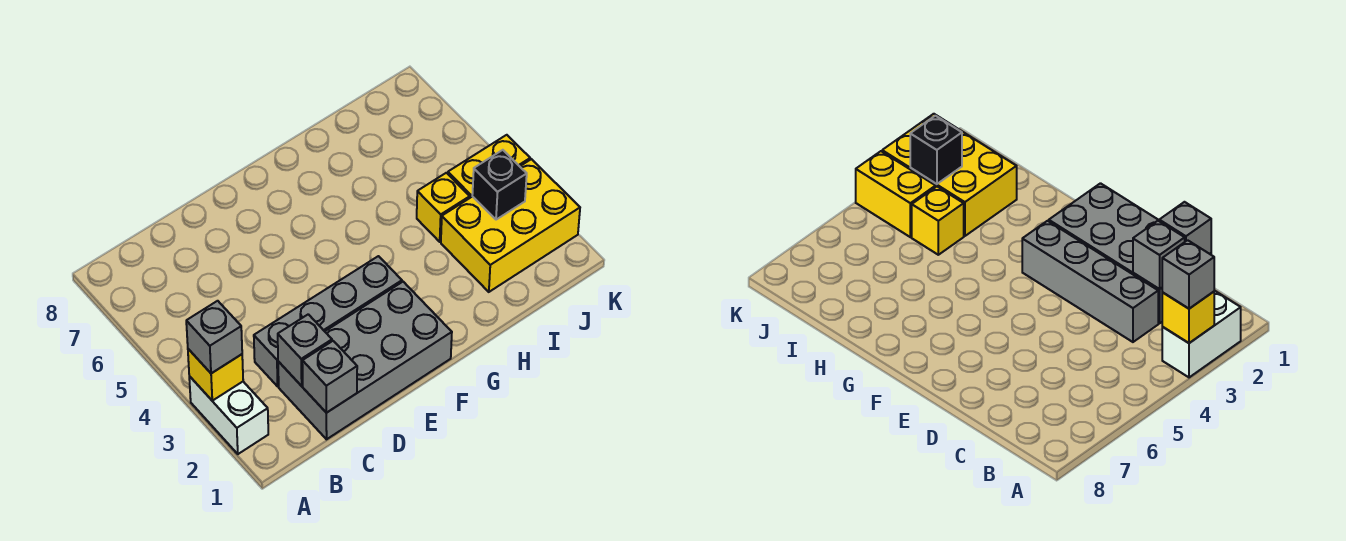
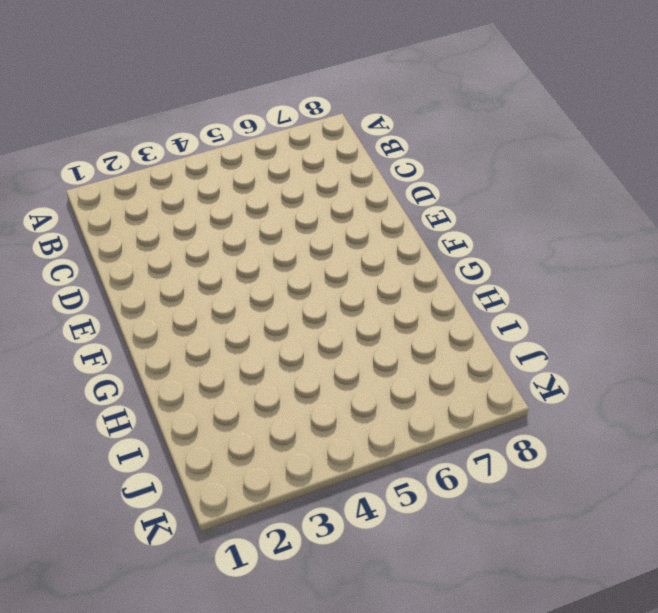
none -> white 1x2 brick [189,376,268,454]
none -> grey 2x4 brick [278,282,452,439]

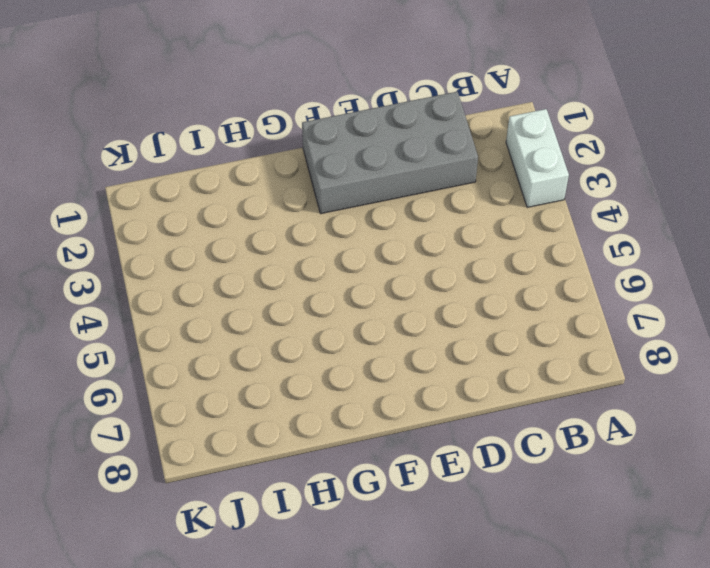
none -> grey 1x4 brick [254,256,402,386]
none -> yellow 2x3 brick [441,159,580,292]

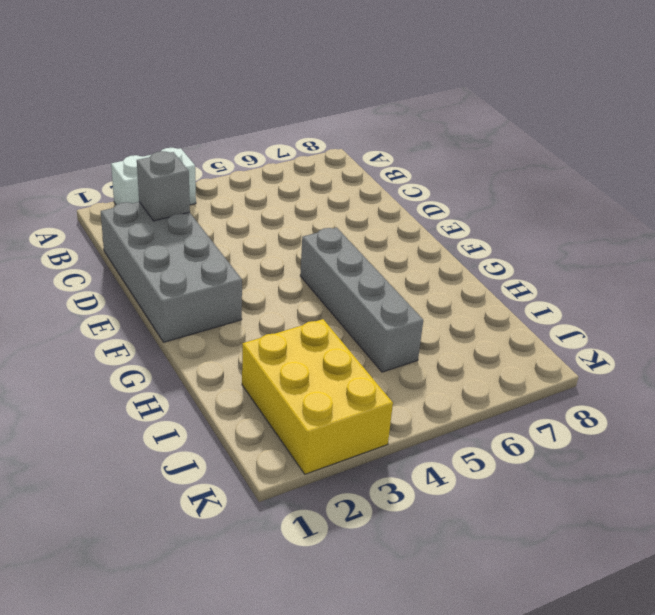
grey 1x4 brick [300,228,423,372] -> grey 1x4 brick moved to [254,256,402,386]
none -> yellow 1x1 brick [417,173,470,242]
none -> yellow 1x2 brick [448,135,530,198]

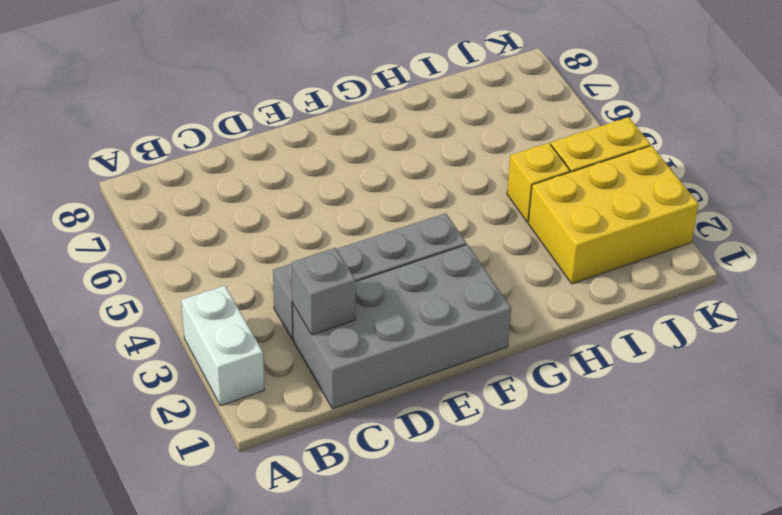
none -> yellow 1x1 brick [188,349,243,401]
none -> grey 1x1 brick [302,341,357,413]

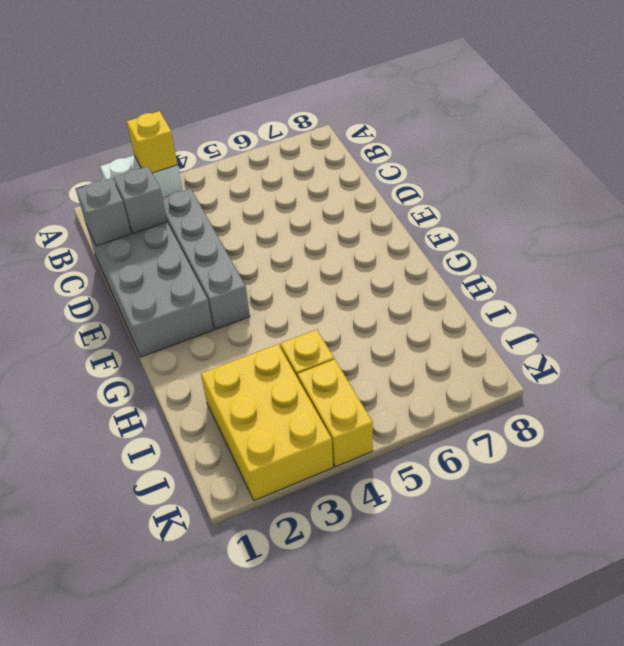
none -> black 1x1 brick [472,150,527,220]
none -> grey 1x1 brick [186,301,242,373]

